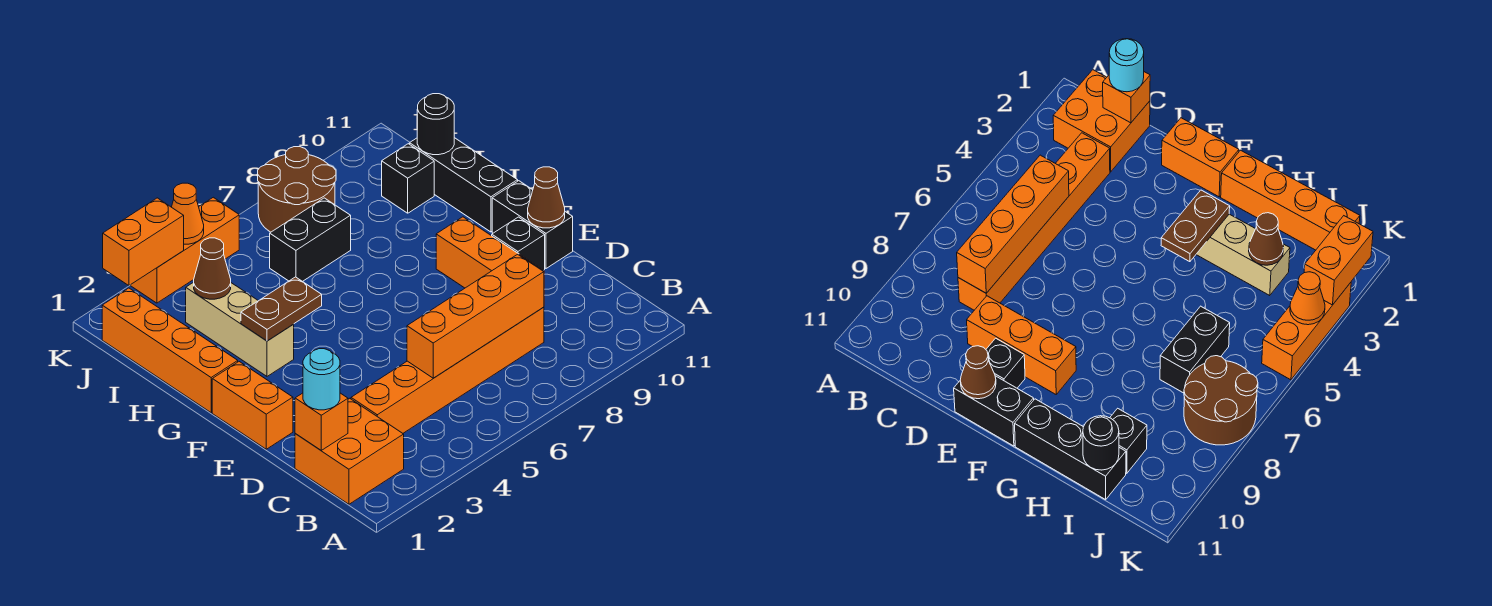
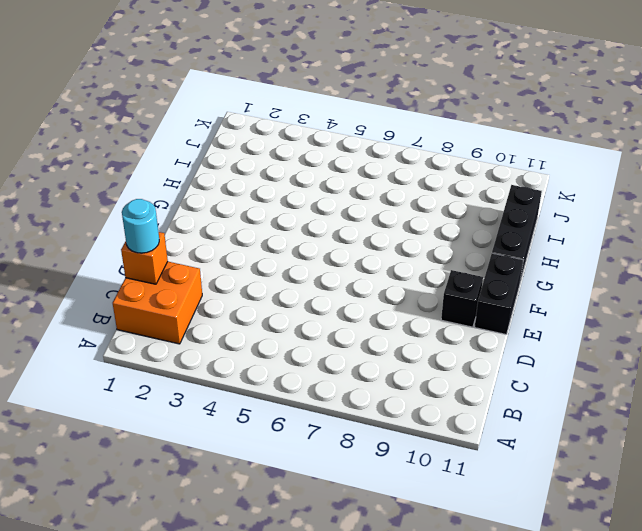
none -> orange 1x6 brick [351,307,544,433]
none -> orange 1x3 brick [436,217,544,288]
none -> orange 1x2 brick [212,362,293,449]

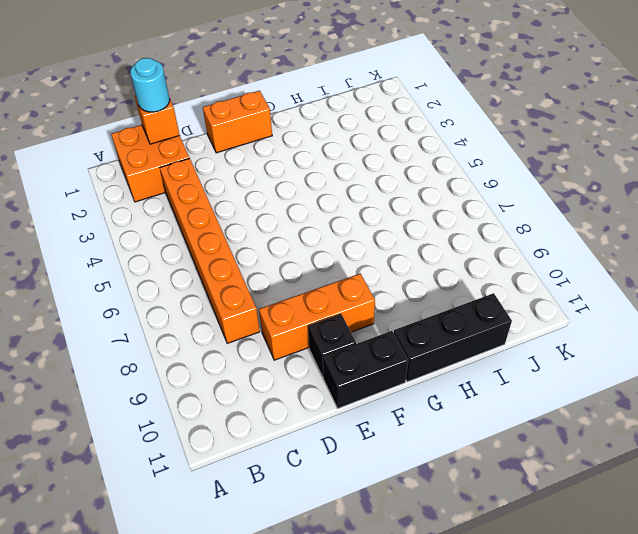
none -> orange 1x4 brick [102,288,238,413]
none -> tan 1x3 brick [186,282,294,376]
none -> black 1x2 brick [270,198,351,282]

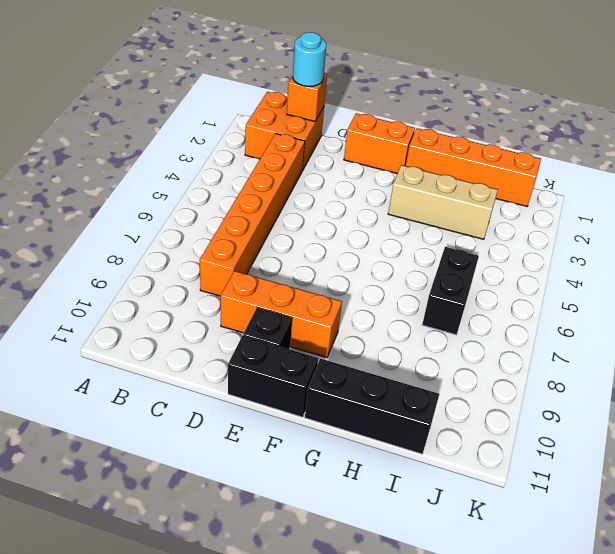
none -> black 1x1 brick [382,144,434,213]
none -> brown 2x2 round brick [258,147,336,232]
none -> orange 1x3 brick [131,197,239,303]

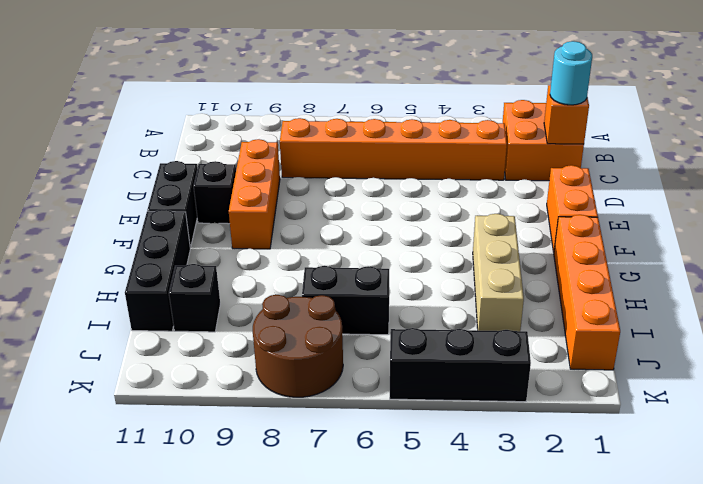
black 1x3 brick [390,328,531,402] -> orange 1x3 brick [131,197,239,303]
none -> orange 1x4 brick [407,254,544,378]
none -> brown 1x1 cone [528,167,565,228]
none -> brown 1x2 plate [241,277,322,341]

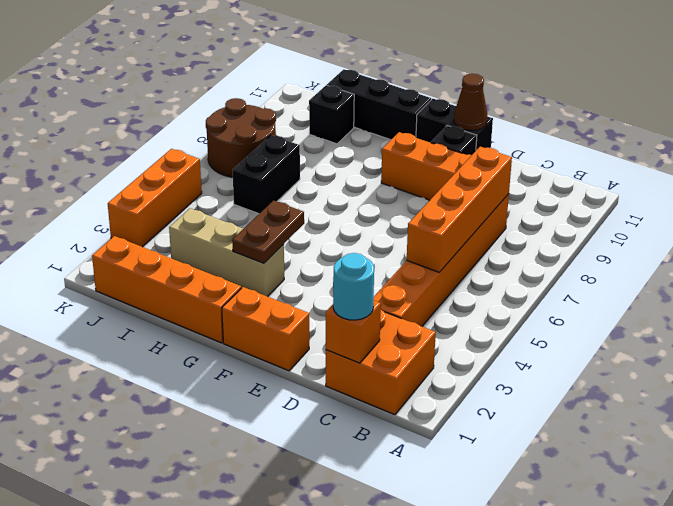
none -> brown 1x1 cone [194,238,231,299]
none -> black 1x1 round brick [417,94,454,155]
none -> orange 1x2 brick [103,198,184,286]

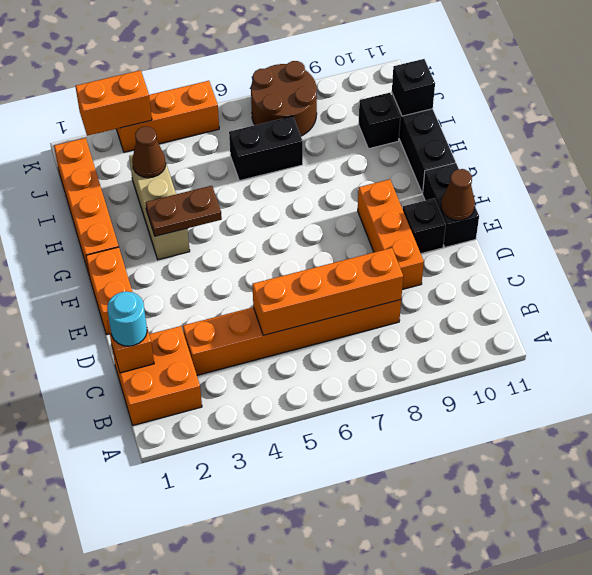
black 1x1 brick [392,59,435,116] -> black 1x1 round brick [417,94,454,155]
none -> orange 1x1 cone [172,183,204,244]

